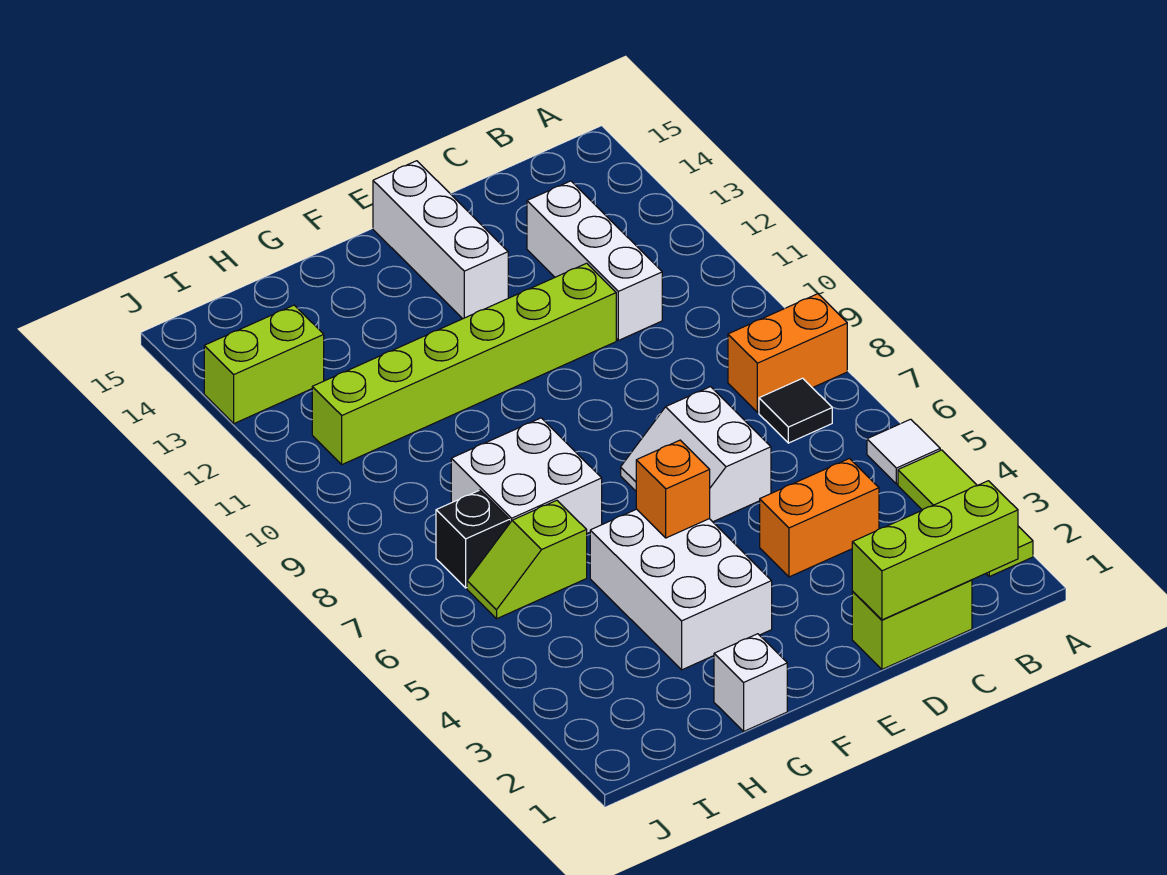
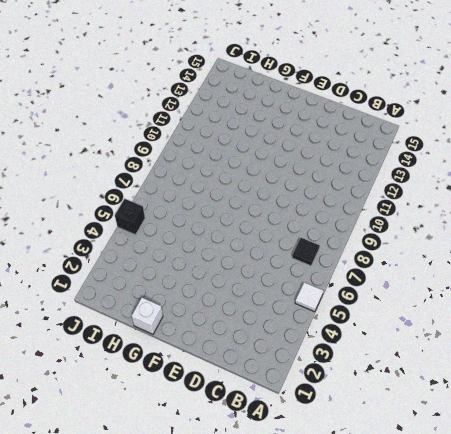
black 1x1 brick [115,199,145,235] -> black 1x1 brick moved to [436,490,509,588]
none -> lime 1x3 tile [898,450,1033,576]
none -> orange 1x2 brick [728,294,847,412]
none -> lime 1x2 brick [852,580,972,669]

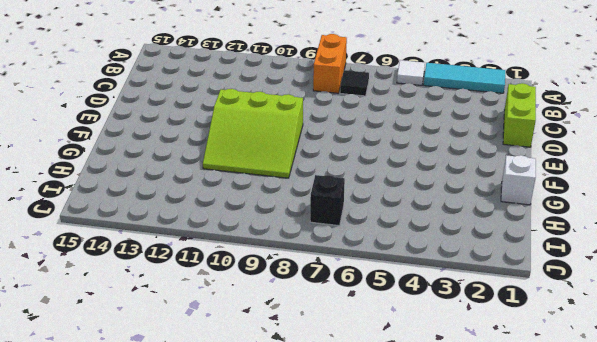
cyan 1x3 tile [424,63,505,93] -> lime 1x3 tile [898,450,1033,576]
lime 3x3 slope [203,89,303,178] -> lime 1x6 brick [312,263,616,464]
none -> orange 1x2 brick [760,459,879,577]
none -> white 1x3 brick [527,181,662,340]
none -> white 2x2 slope [621,387,771,522]

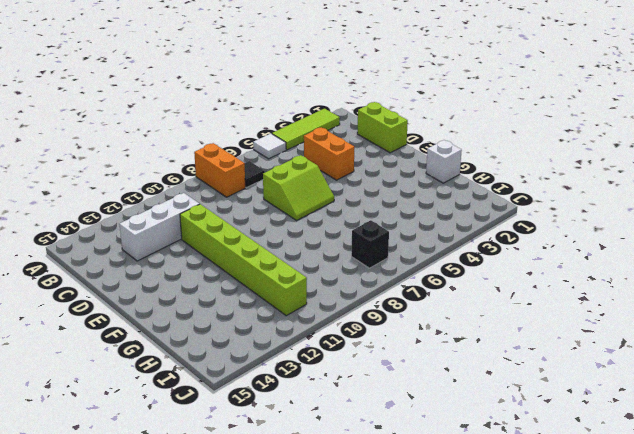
lime 2x2 slope [263,155,334,220] -> white 2x2 slope [621,387,771,522]
none -> white 1x3 brick [373,161,508,319]
none -> white 2x3 brick [590,509,772,670]
none -> white 2x2 brick [451,418,602,533]

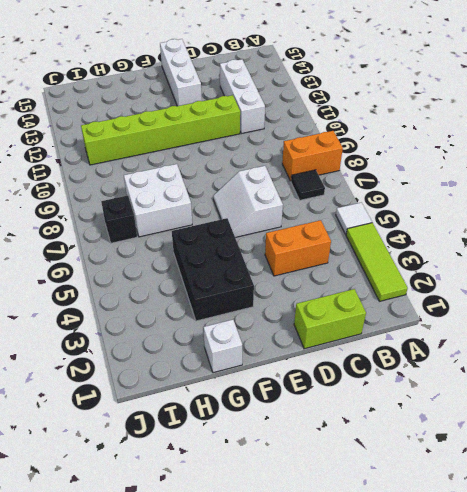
black 2x3 brick [172,218,254,321] -> white 2x3 brick [590,509,772,670]
none -> lime 1x2 slope [467,500,587,619]
none -> lime 1x2 brick [204,305,324,423]
none -> lime 1x3 brick [852,481,1018,620]

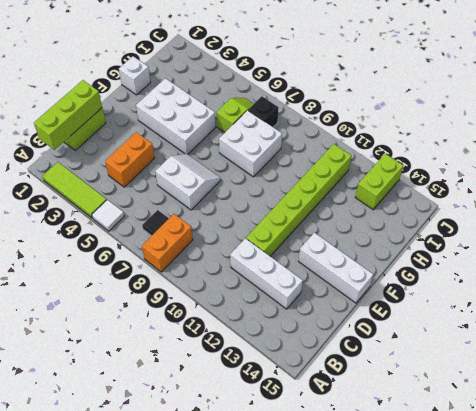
none -> orange 1x1 brick [636,440,710,538]

